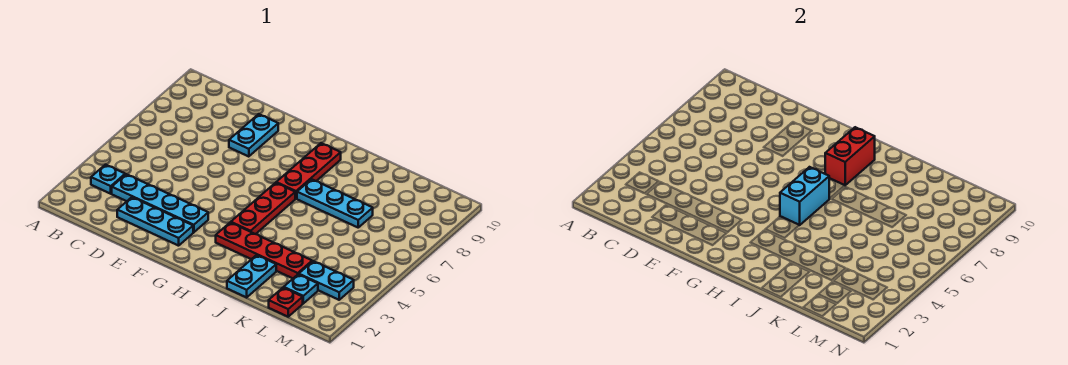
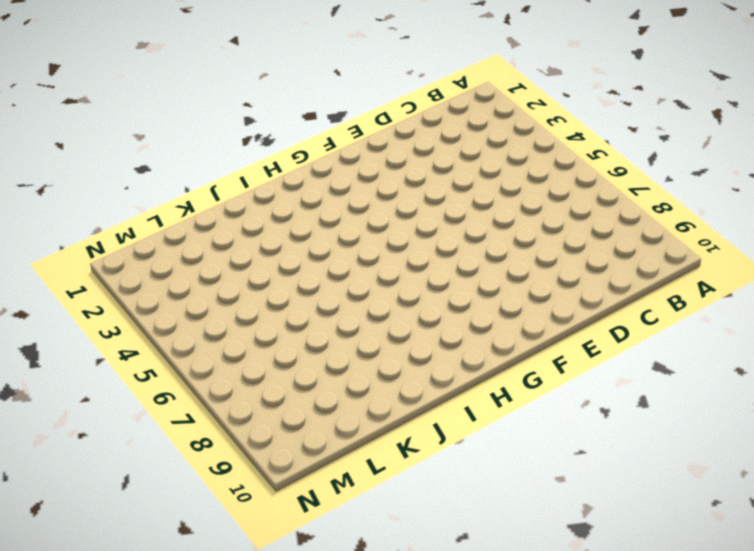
none -> cyan 1x1 plate [91,165,125,194]
none -> cyan 1x4 plate [112,174,208,232]
none -> cyan 1x3 plate [117,197,193,246]

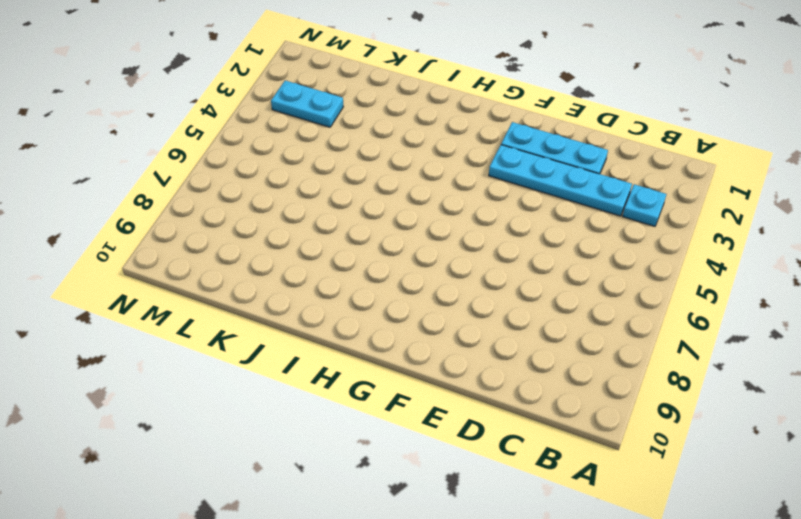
none -> cyan 1x2 plate [229,114,278,157]
none -> red 1x4 plate [216,222,312,278]
none -> red 1x3 plate [231,183,295,234]

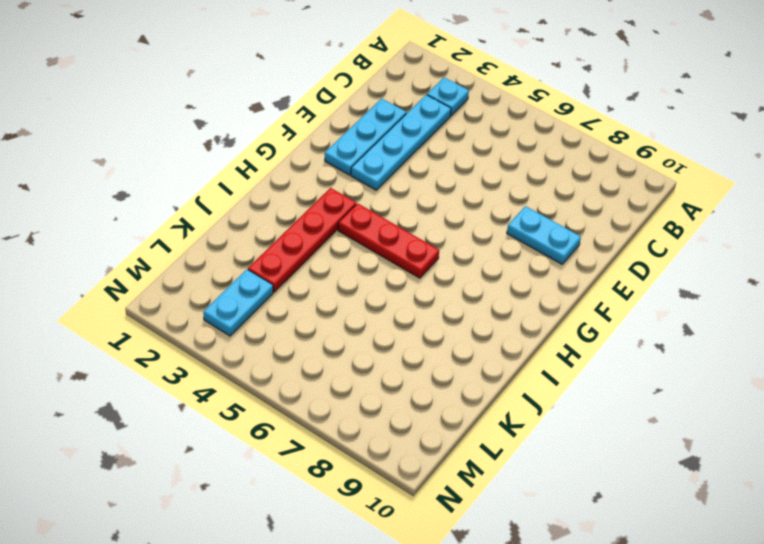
none -> red 1x3 plate [276,143,341,199]
none -> cyan 1x3 plate [297,179,373,227]
none -> cyan 1x2 plate [227,255,276,297]

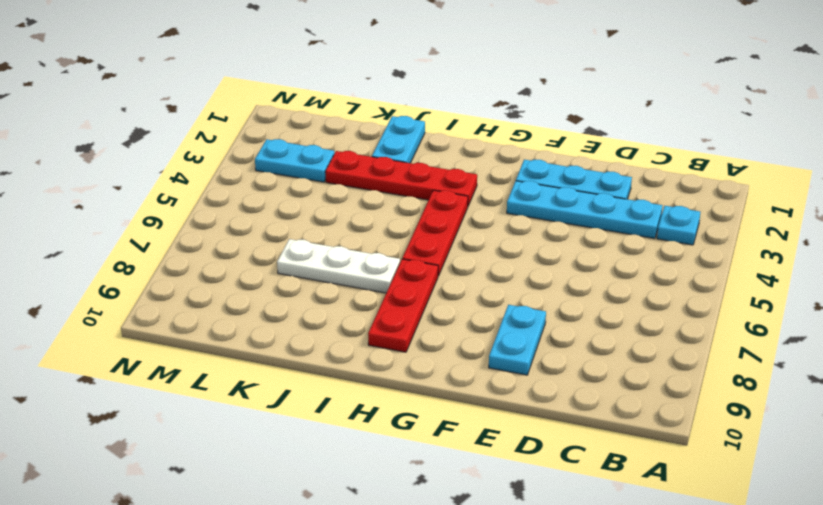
white 1x3 plate [277,239,400,293] -> cyan 1x3 plate [297,179,373,227]
none -> red 1x1 plate [269,288,303,317]
none -> cyan 1x1 plate [283,274,318,303]
none -> cyan 1x2 brick [780,167,829,225]

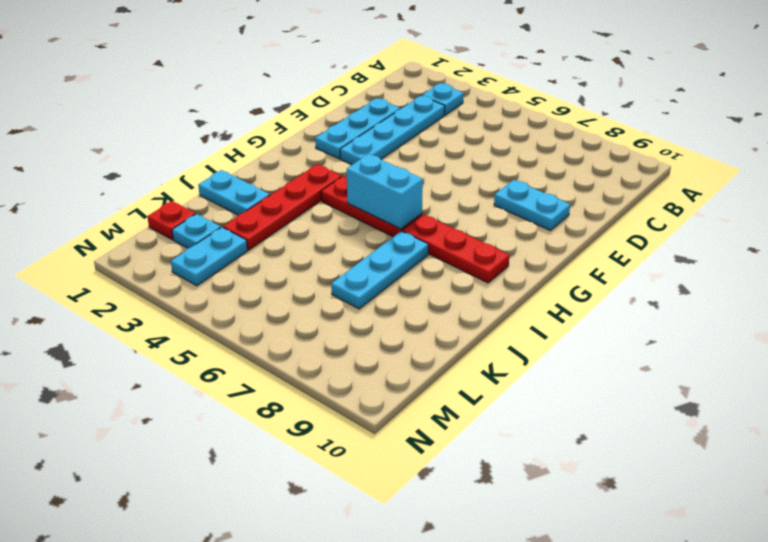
none -> red 1x2 brick [825,127,875,185]

